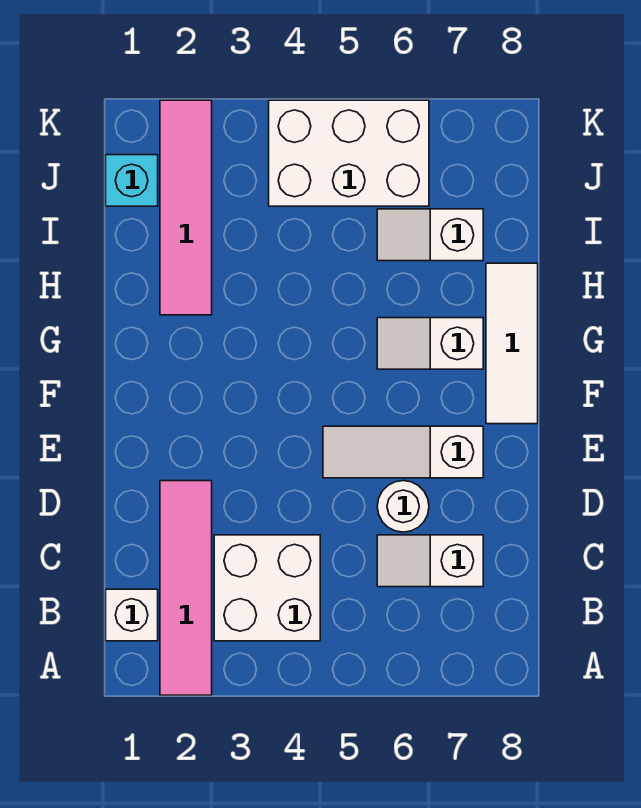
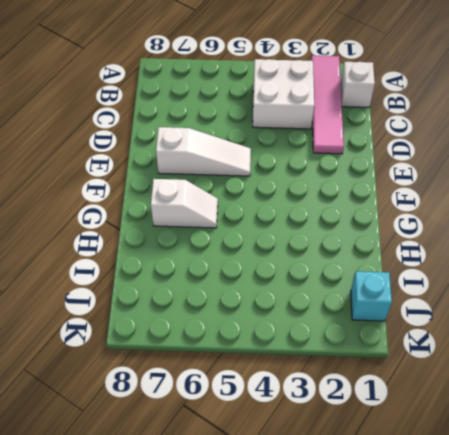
none -> white 1x2 slope [377,535,483,587]
none -> white 1x1 round brick [377,481,429,532]
none -> white 1x3 tile [486,263,538,424]

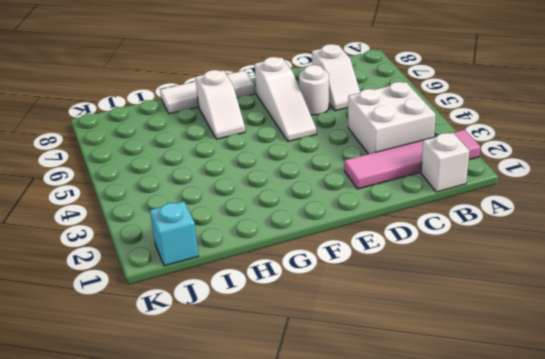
none -> pink 1x4 tile [160,100,212,315]
none -> white 1x2 slope [377,209,483,261]
none -> white 2x3 brick [269,100,429,206]

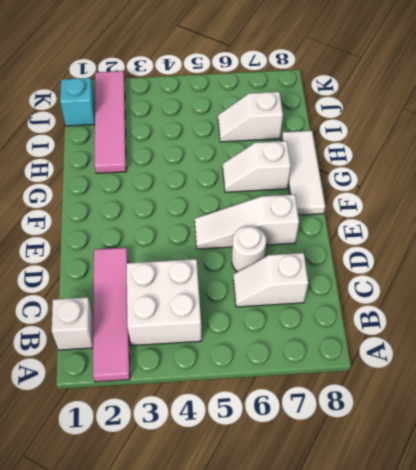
none -> white 2x3 brick [269,100,429,206]

